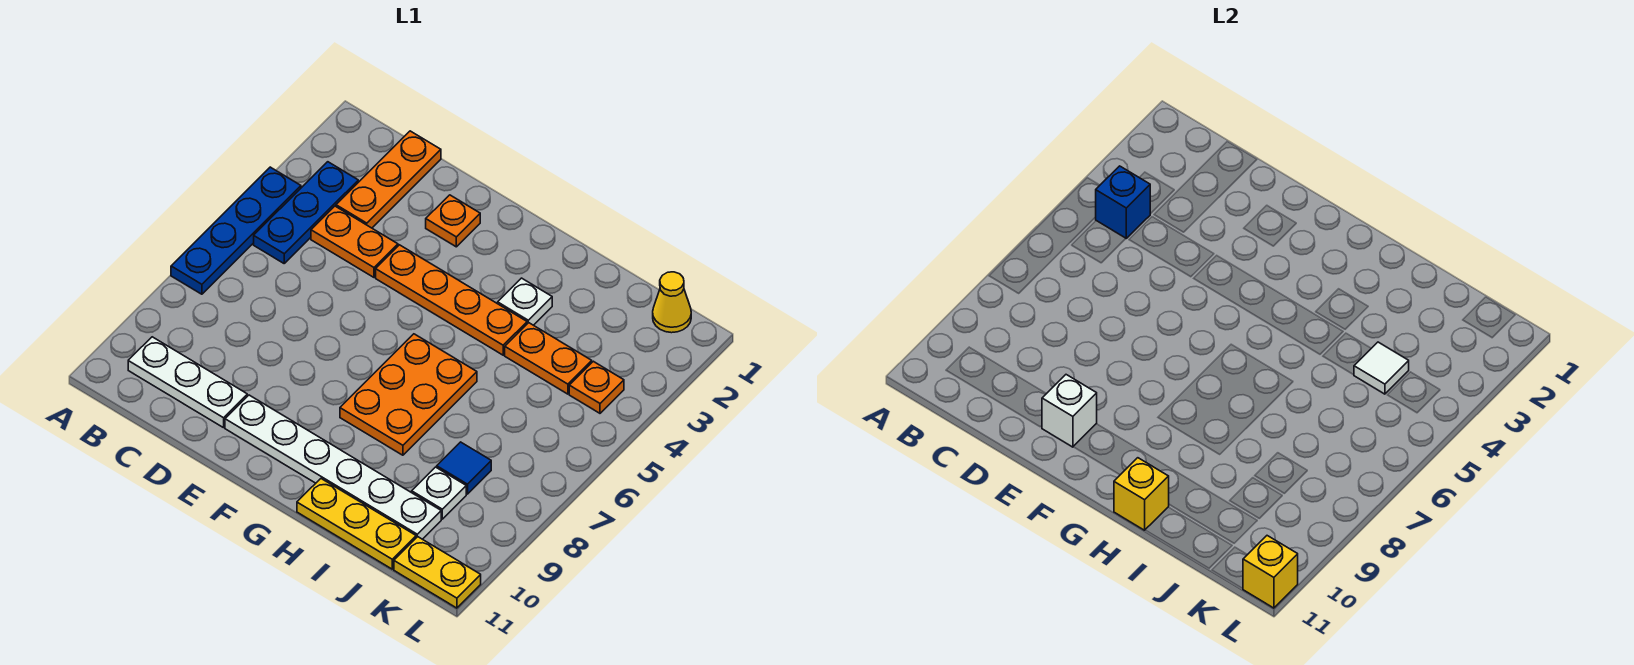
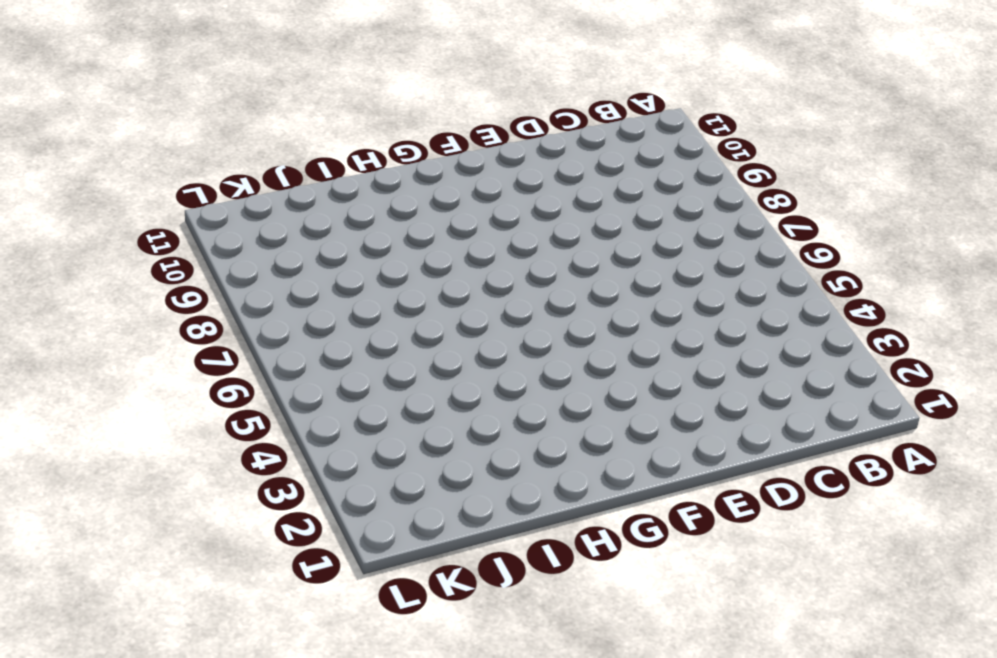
none -> blue 1x4 plate [171,167,301,294]
none -> blue 1x3 plate [254,162,358,263]
none -> white 1x3 plate [128,337,247,428]

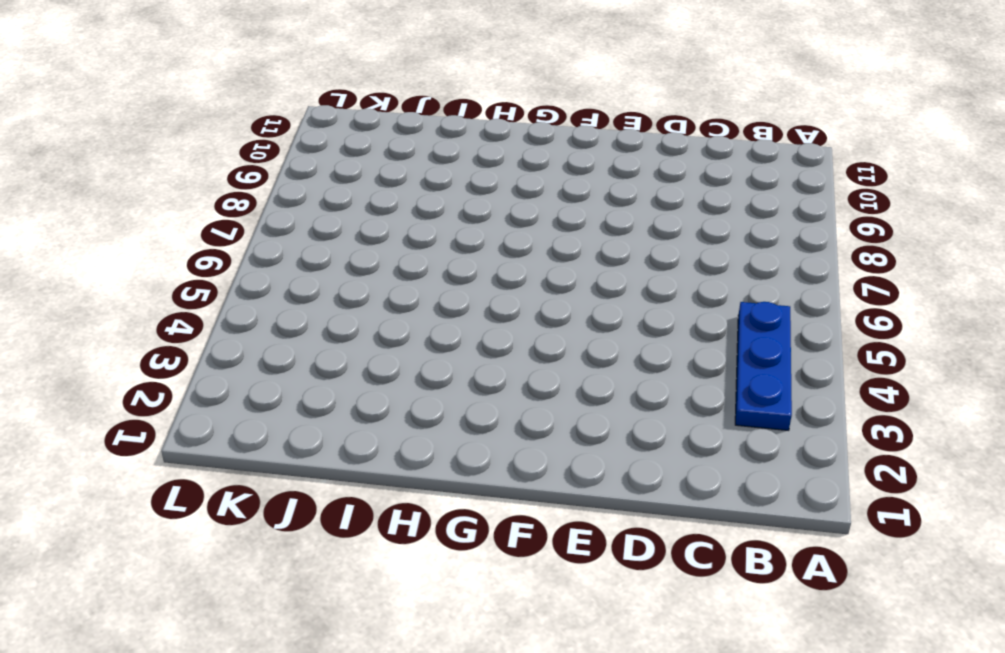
none -> blue 1x4 plate [171,167,301,294]
none -> white 1x3 plate [128,337,247,428]
none -> orange 1x3 plate [336,131,441,228]

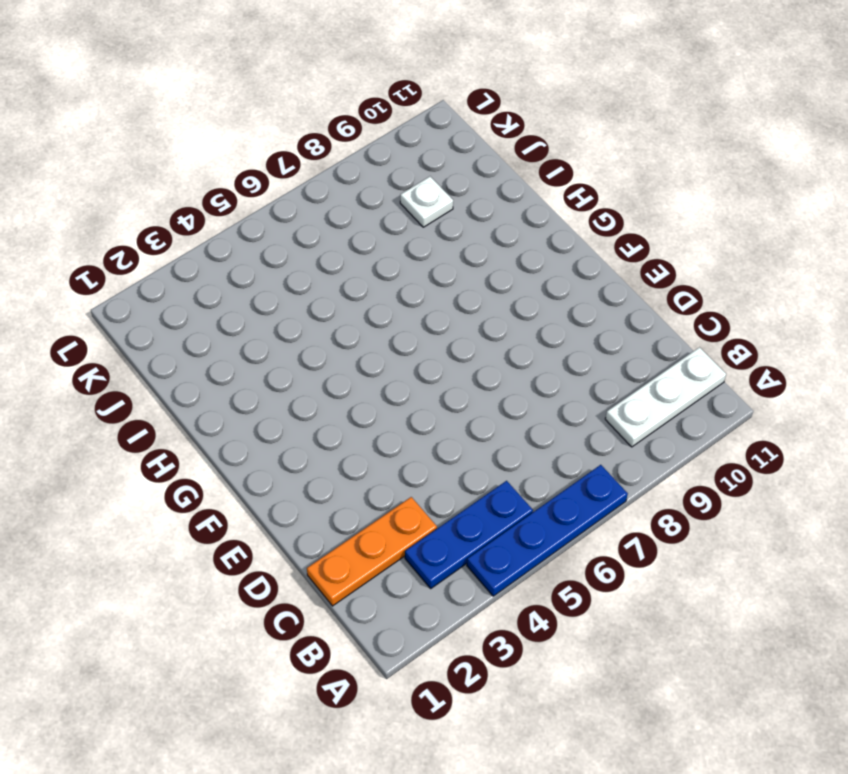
white 1x3 plate [605,347,726,447] -> white 1x3 plate turned to [128,337,247,428]
none -> orange 1x2 plate [311,206,398,277]
none -> orange 1x1 plate [426,195,480,247]
none -> orange 1x4 plate [376,245,527,355]

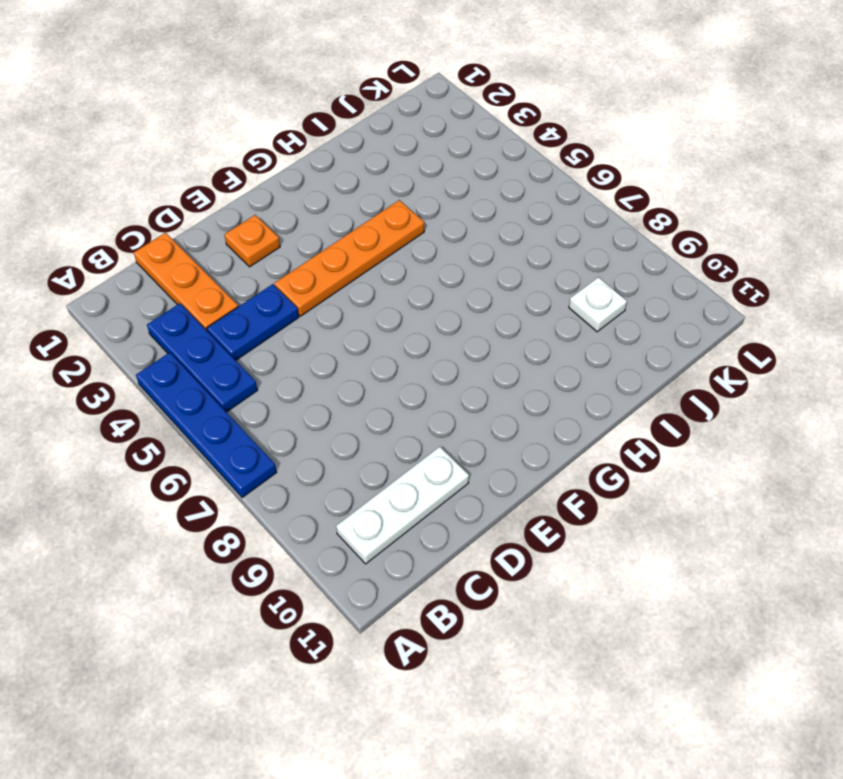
blue 1x2 plate [207,284,299,360] -> orange 1x2 plate [311,206,398,277]
none -> white 1x6 plate [225,395,441,539]
none -> orange 2x3 plate [340,334,477,455]
none -> white 1x1 plate [498,278,552,325]

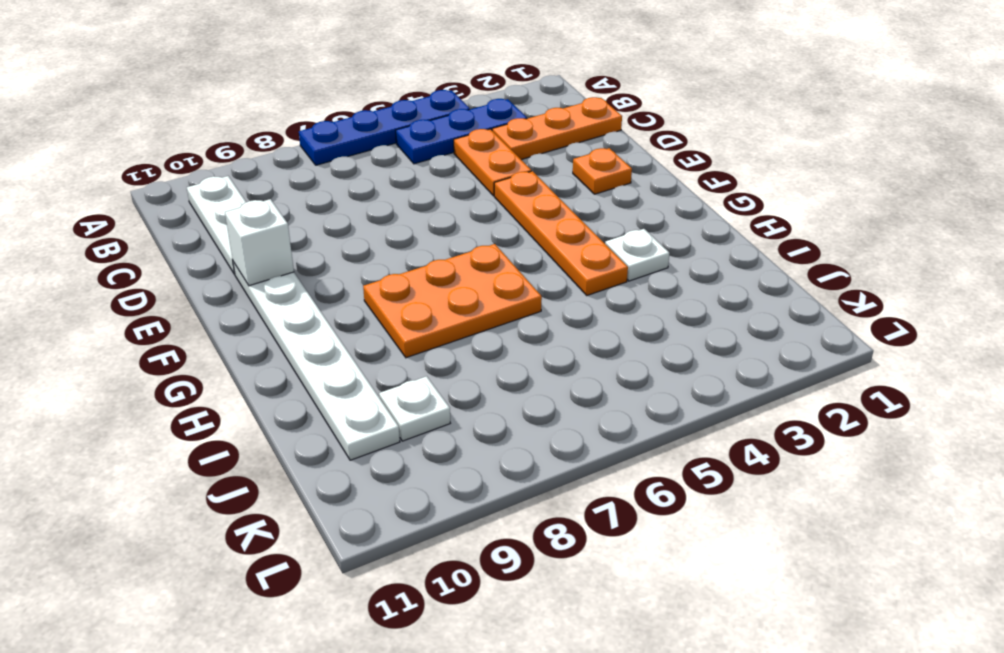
none -> yellow 1x3 plate [297,479,416,569]
none -> orange 1x2 plate [505,323,592,394]
none -> blue 1x1 tile [437,442,491,494]

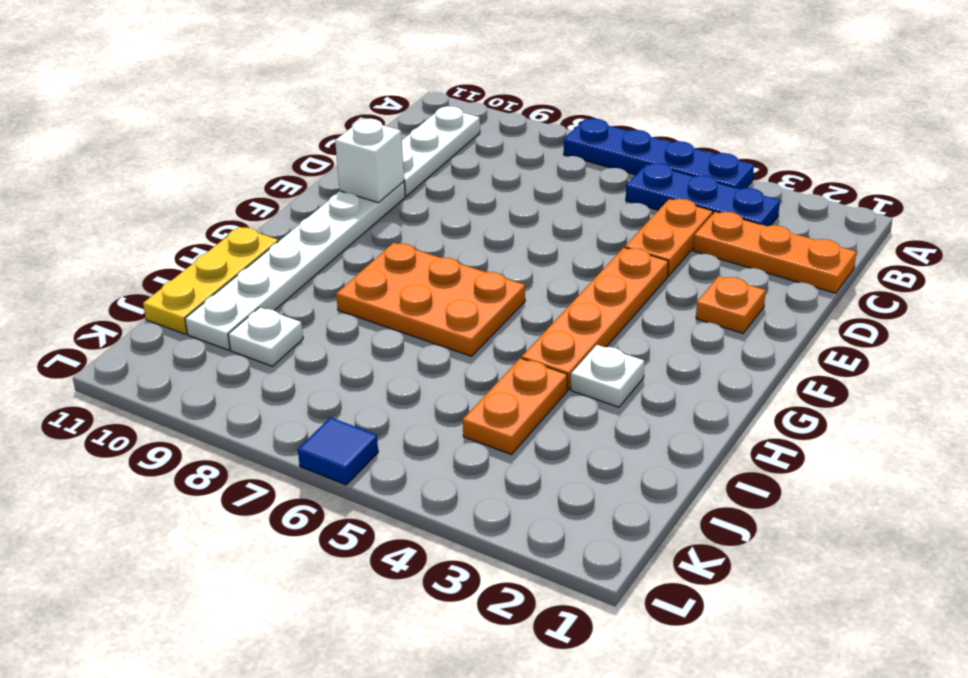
blue 1x1 tile [298,417,378,485] -> blue 1x1 tile moved to [437,442,491,494]
none -> yellow 1x1 cone [653,272,691,333]
none -> orange 1x1 plate [569,361,624,413]
none -> yellow 1x2 plate [394,537,481,608]

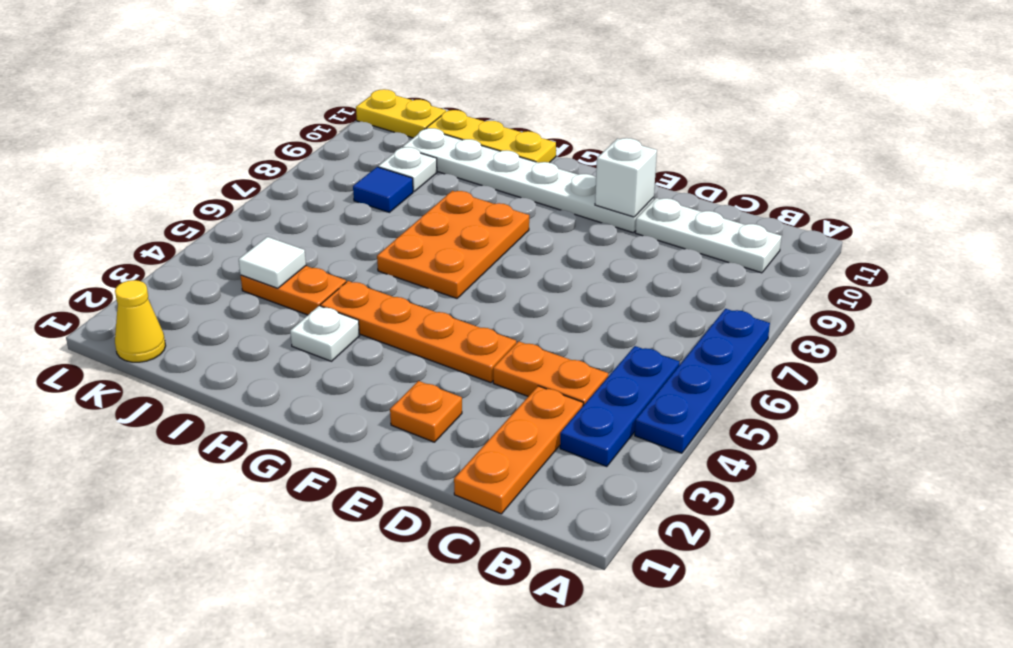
none -> orange 1x1 plate [569,361,624,413]
none -> blue 1x1 brick [1096,166,1150,238]
none -> yellow 1x1 brick [1114,458,1169,530]

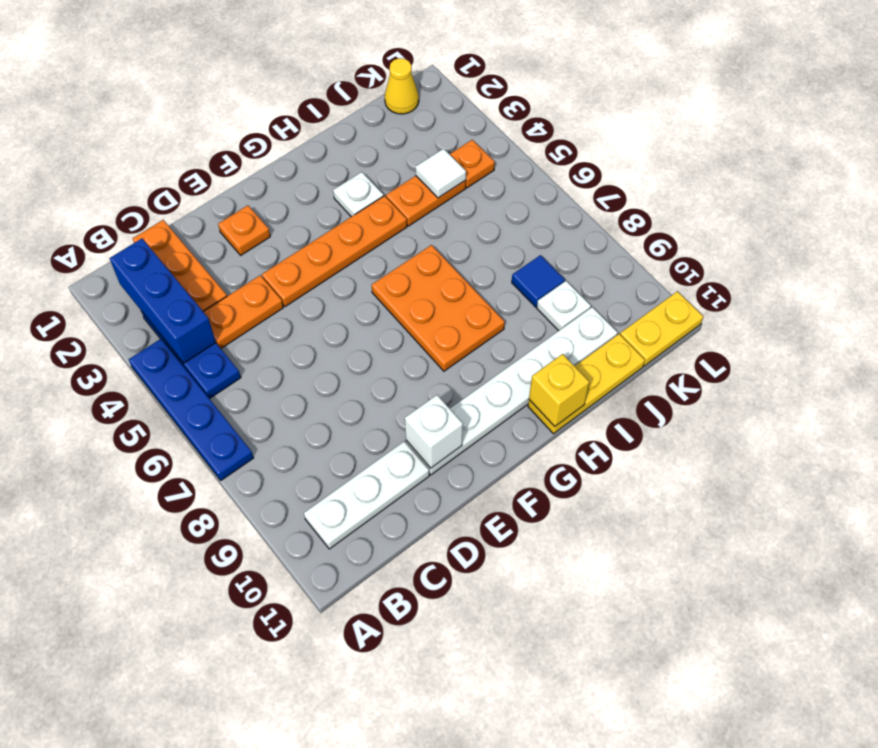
blue 1x3 brick [110,239,216,363] -> blue 1x1 brick [1096,166,1150,238]
none -> yellow 1x1 brick [1243,536,1298,608]

